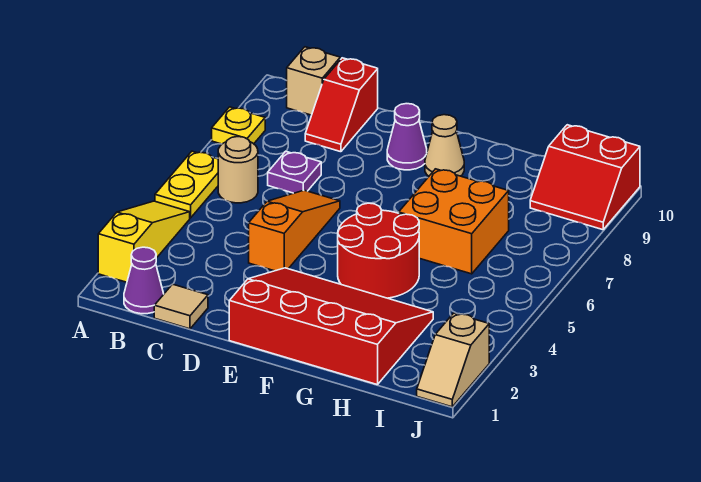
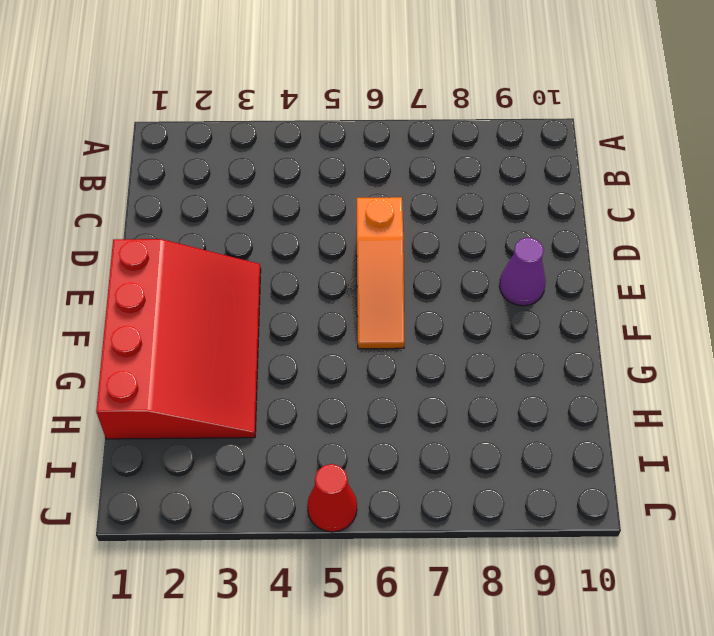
orange 1x3 slope [357,197,405,349] -> orange 1x3 slope turned to [249,190,340,271]
red 1x1 cone [307,464,357,532] -> none
none -> yellow 1x3 slope [98,201,190,282]
none -> yellow 1x2 plate [155,151,218,218]
none -> yellow 1x1 plate [212,107,265,144]

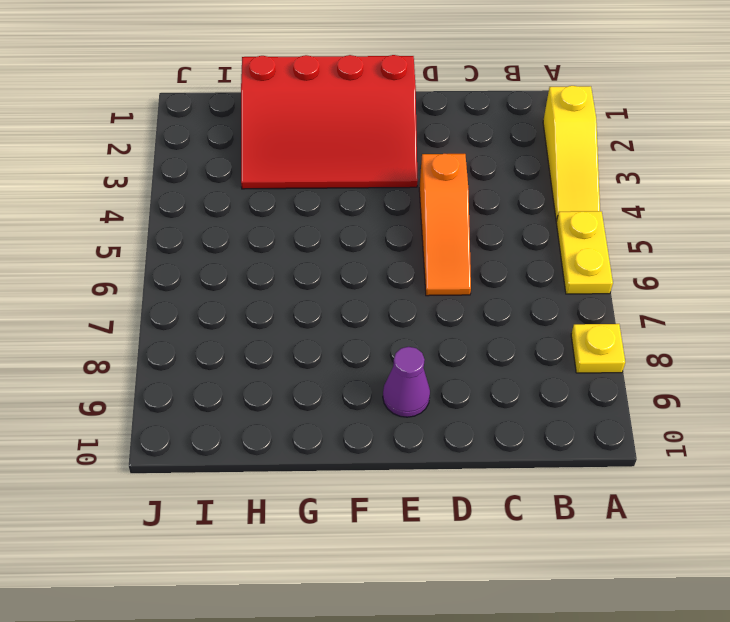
none -> purple 1x1 cone [124,247,164,314]
none -> tan 1x1 round brick [218,137,258,203]
none -> tan 1x1 brick [287,47,340,115]

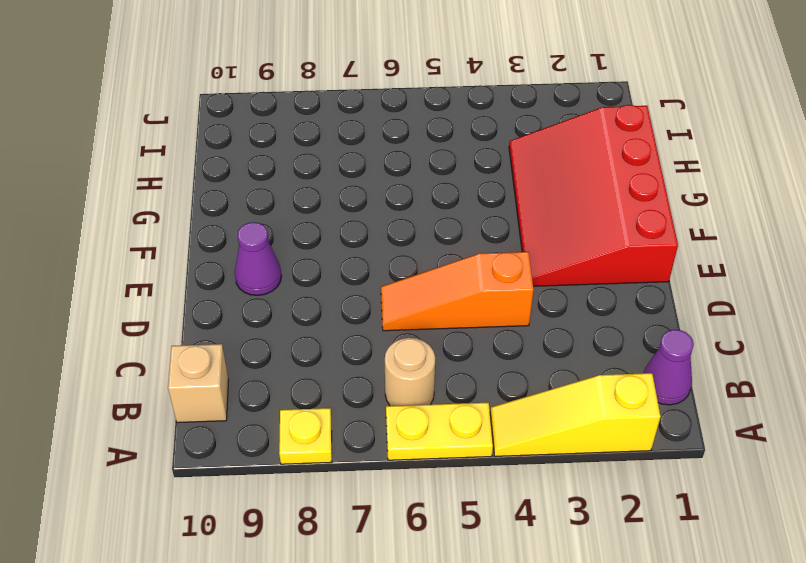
none -> tan 1x1 tile [154,284,208,329]
none -> purple 1x1 plate [268,151,321,193]
none -> red 1x2 slope [305,58,378,152]

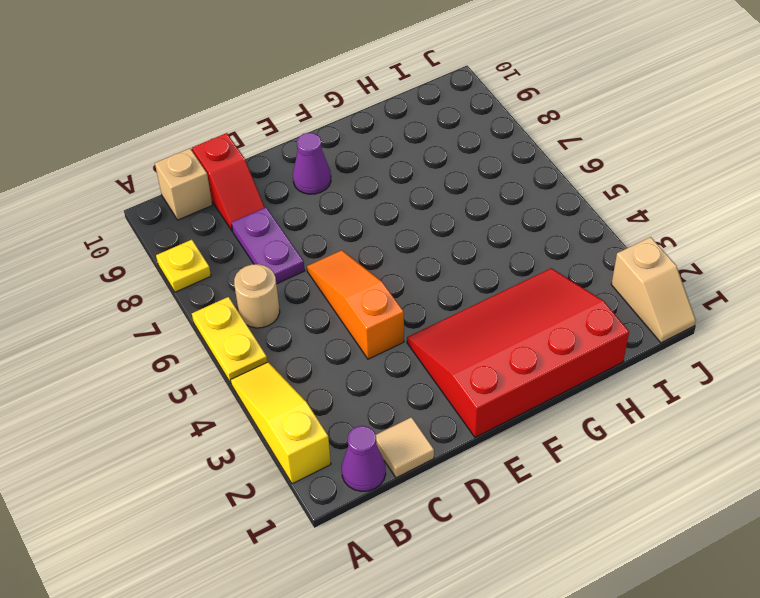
purple 1x2 plate [231,207,305,284] -> purple 1x1 plate [268,151,321,193]
none -> red 2x2 round brick [338,203,419,298]
none -> tan 1x1 cone [425,115,464,176]
none -> orange 2x2 brick [399,169,509,274]

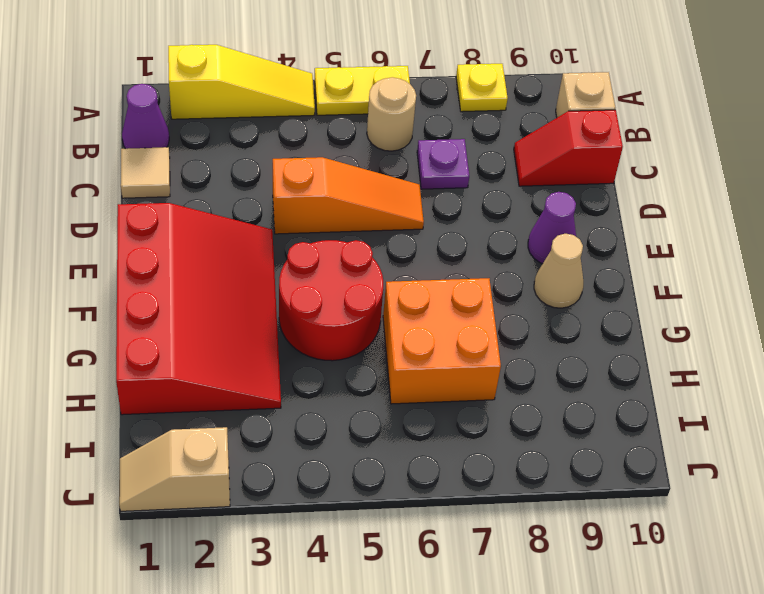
none -> red 2x2 slope [530,125,640,230]

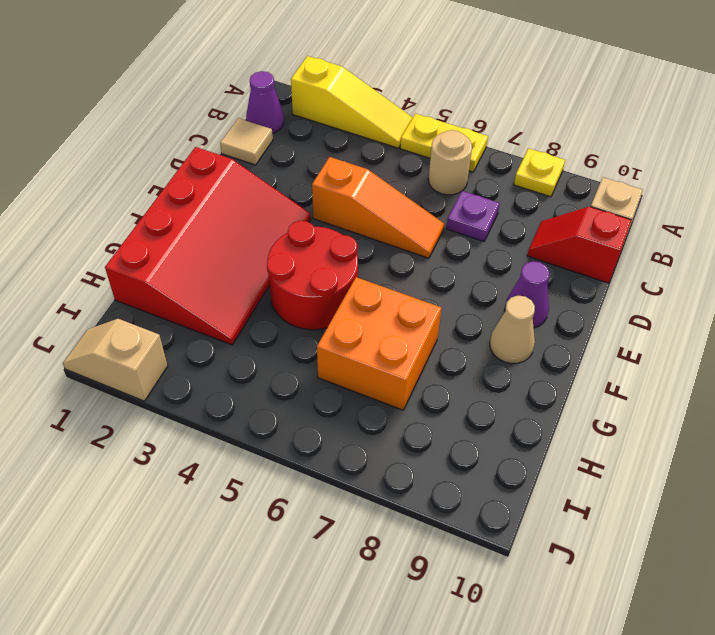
none -> red 2x2 slope [530,125,640,230]

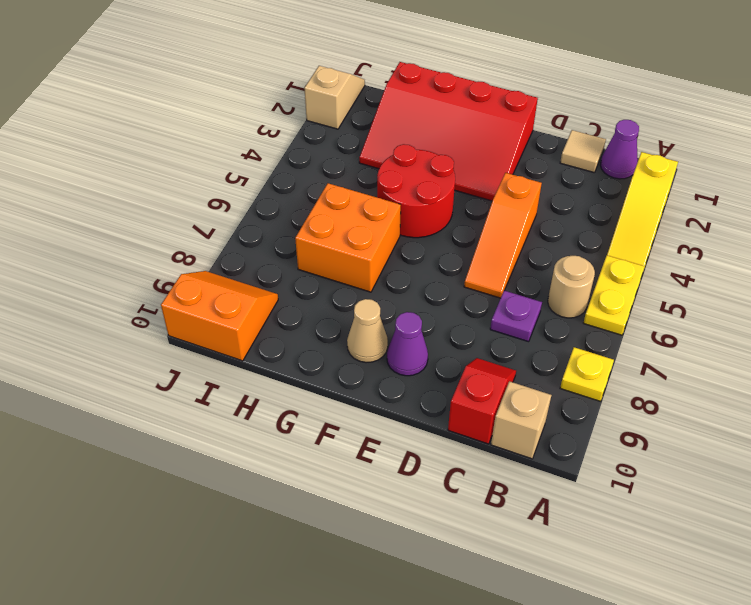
orange 2x2 slope [161,271,278,361] -> red 2x2 slope [530,125,640,230]

